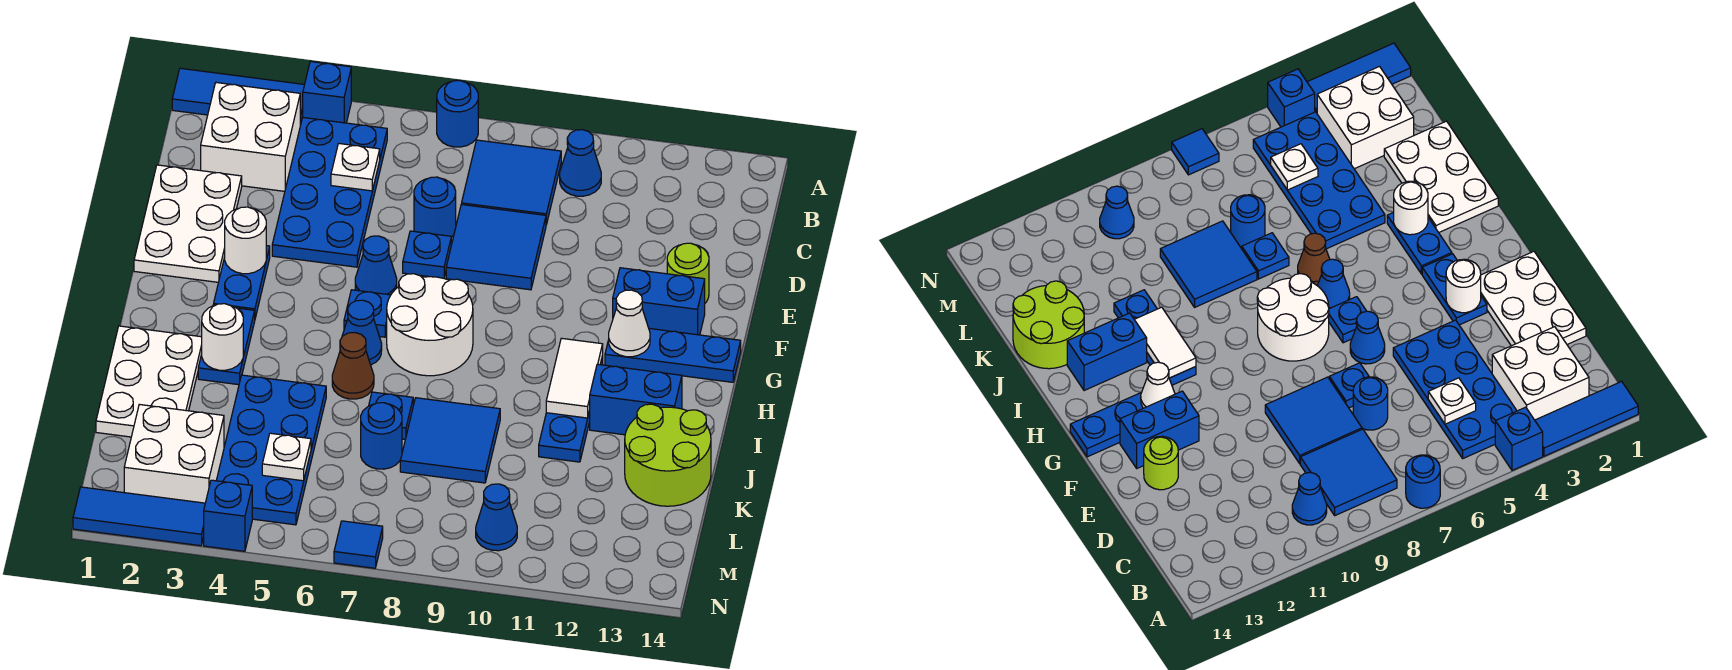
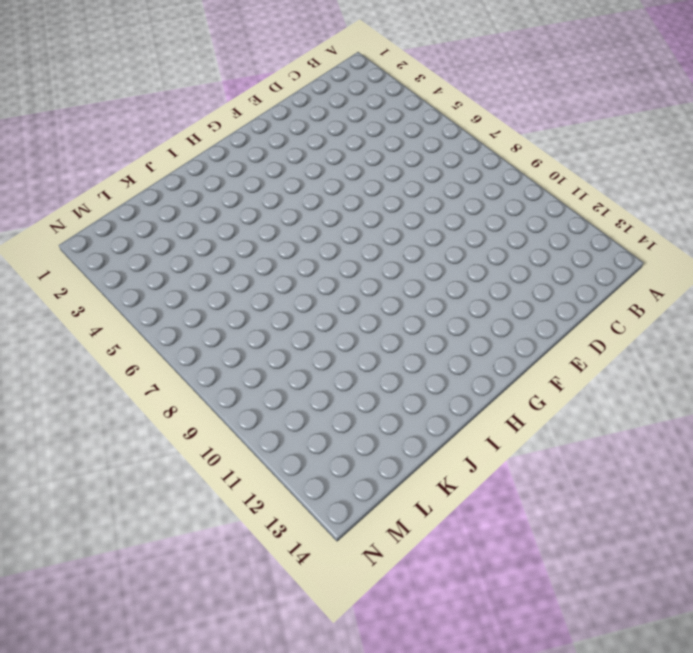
none -> blue 1x3 tile [172,68,305,125]
none -> blue 1x1 brick [303,62,351,123]
none -> blue 1x1 round brick [437,81,478,147]
none -> white 2x2 brick [201,83,300,191]

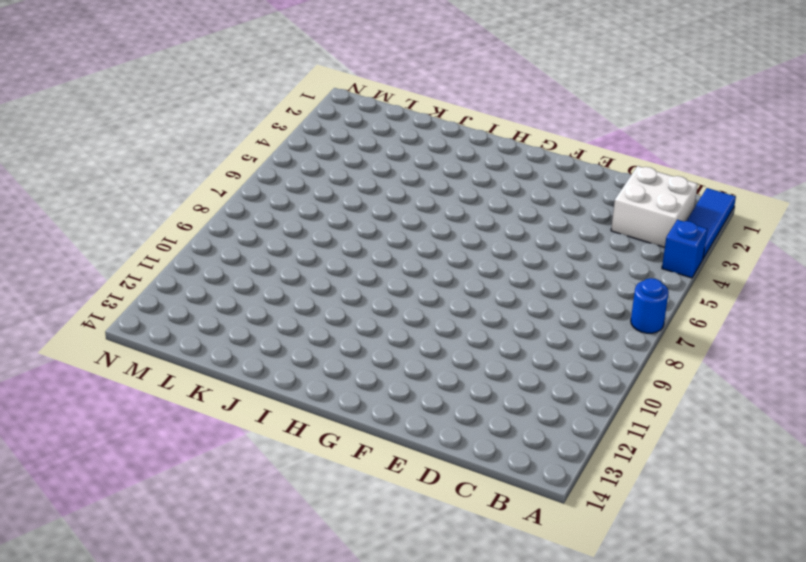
none -> blue 2x4 plate [272,117,387,267]
none -> blue 2x2 tile [462,140,561,225]
none -> blue 1x1 cone [560,130,601,196]
none -> white 2x3 plate [134,165,242,282]

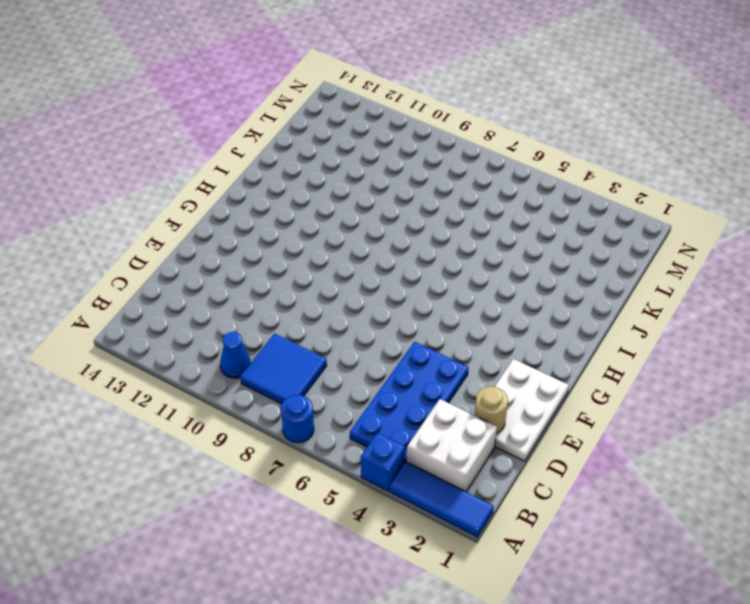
tan 1x1 round brick [474,387,508,434] -> none
none -> blue 1x1 round brick [414,177,456,237]
none -> blue 2x2 tile [446,204,546,290]
none -> blue 1x1 plate [403,231,451,278]
none -> lime 1x1 round brick [667,243,709,303]

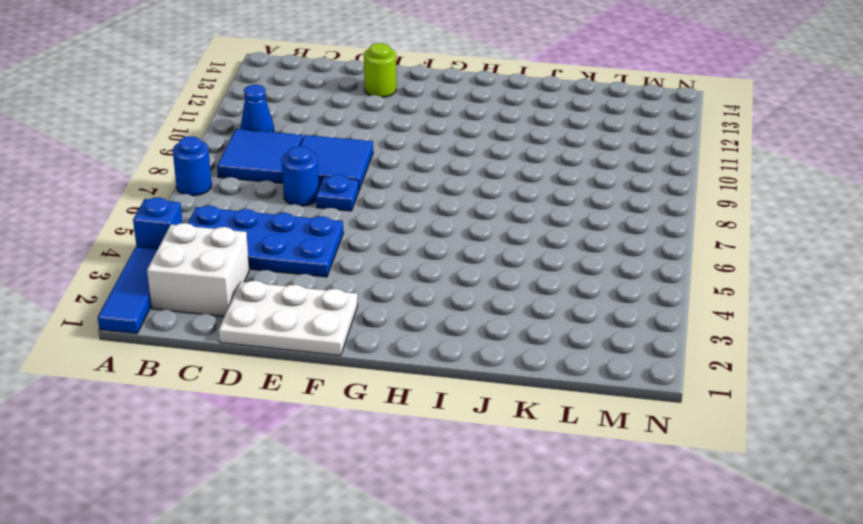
none -> blue 1x2 plate [214,246,270,318]
none -> blue 1x1 cone [355,236,397,295]
none -> blue 1x2 brick [613,268,705,335]
none -> blue 1x1 plate [344,290,391,337]

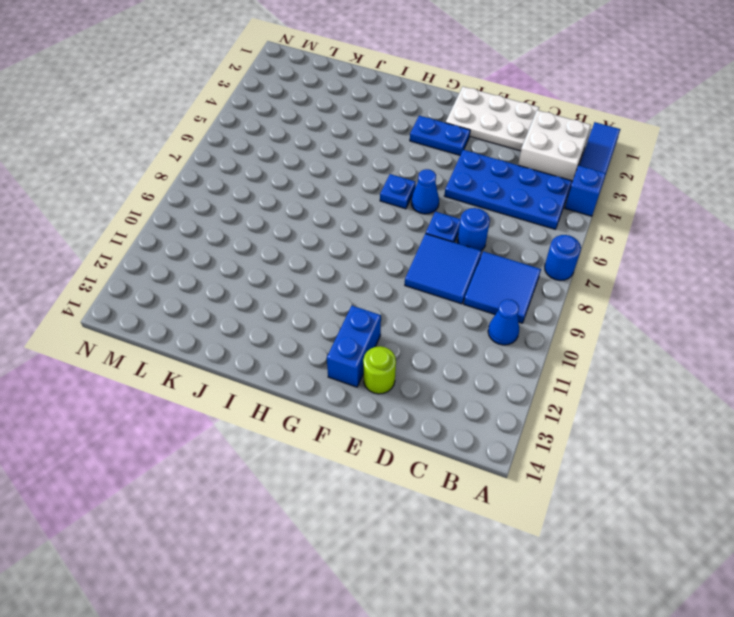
none -> white 2x2 round brick [387,274,473,376]
none -> blue 1x3 plate [605,328,741,382]
none -> blue 1x2 plate [198,305,255,385]
none -> blue 1x1 cone [342,300,382,365]

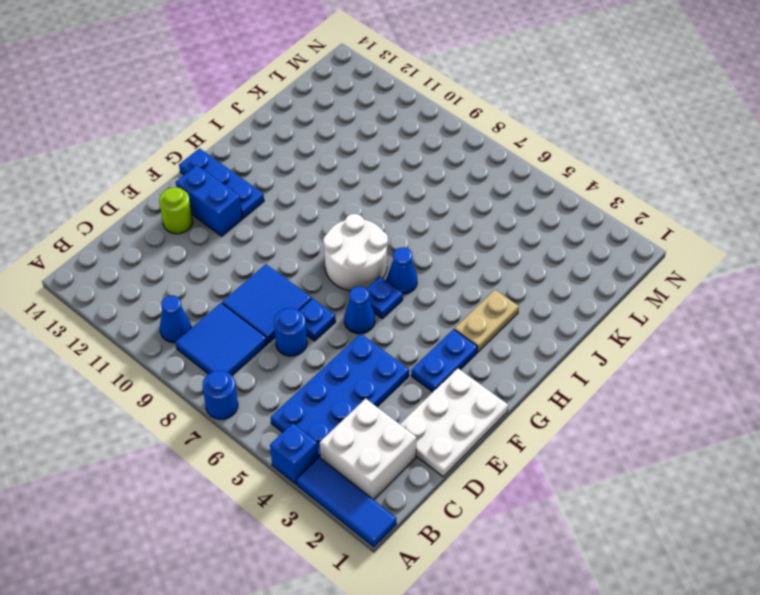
tan 1x2 plate [454,290,519,352] -> blue 1x2 plate [198,305,255,385]
none -> blue 1x3 plate [539,356,603,462]
none -> white 2x3 plate [96,326,202,437]
none -> brown 1x1 cone [332,333,374,399]
none -> blue 1x2 brick [590,364,682,435]

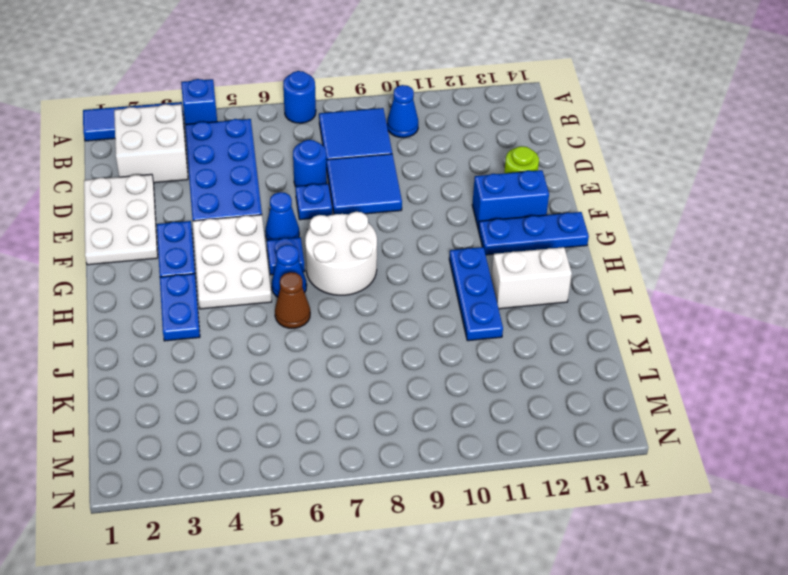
white 2x3 plate [193,215,272,309] -> white 2x3 plate moved to [96,326,202,437]
white 1x2 brick [491,247,572,309] -> blue 1x2 brick [590,364,682,435]
none -> blue 2x4 plate [216,375,326,525]
none -> blue 1x1 plate [369,392,413,439]
none -> blue 2x2 tile [400,398,500,483]
none -> lime 2x2 round brick [625,404,711,506]

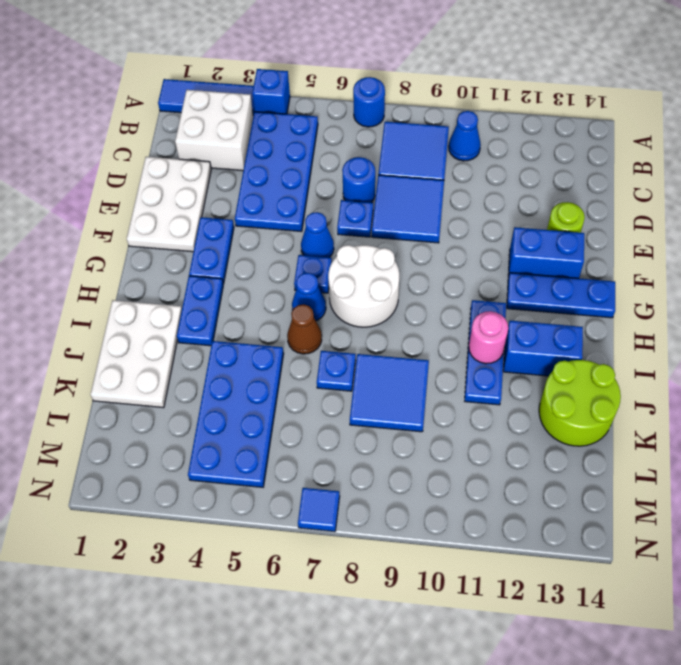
pink 1x1 round brick [469,311,508,364] -> white 1x2 tile [546,338,603,418]
none -> blue 1x1 round brick [361,403,402,469]
none -> white 2x2 brick [124,404,224,503]
none -> blue 1x1 cone [476,484,517,551]
none -> blue 1x3 tile [73,487,205,546]

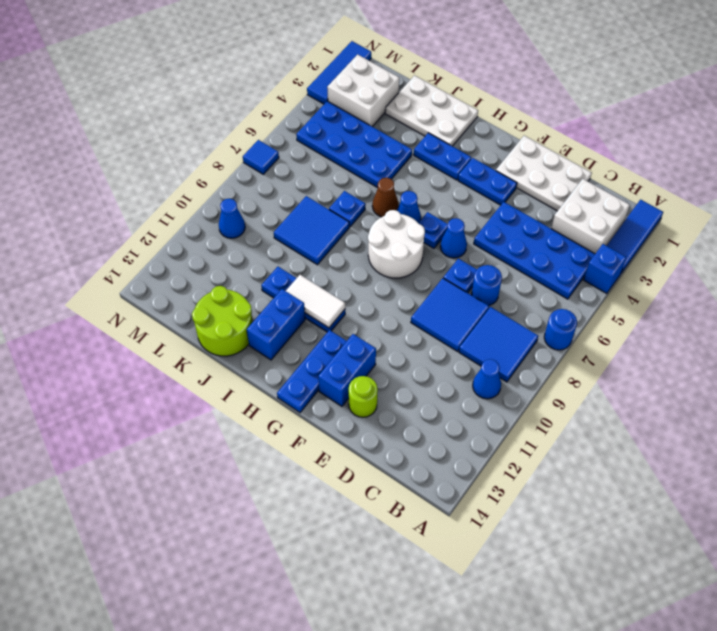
none -> blue 1x1 round brick [361,403,402,469]
none -> blue 1x1 brick [204,480,252,551]
none -> white 1x1 plate [331,144,380,191]
none -> white 1x1 round brick [225,207,266,274]

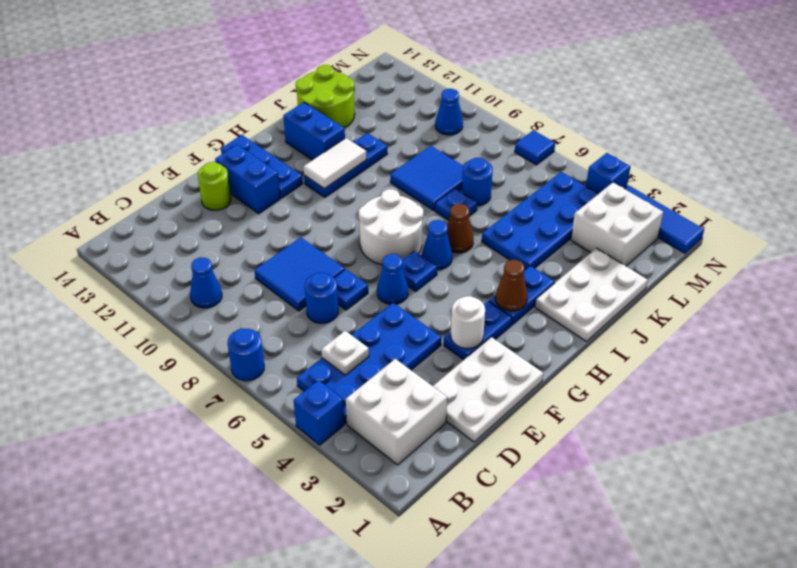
brown 1x1 cone [495,260,528,311] -> none
none -> blue 1x3 tile [172,68,305,125]
none -> blue 2x2 tile [462,140,561,225]
none -> white 1x1 cone [609,290,650,357]
none -> white 1x1 round brick [202,304,243,370]

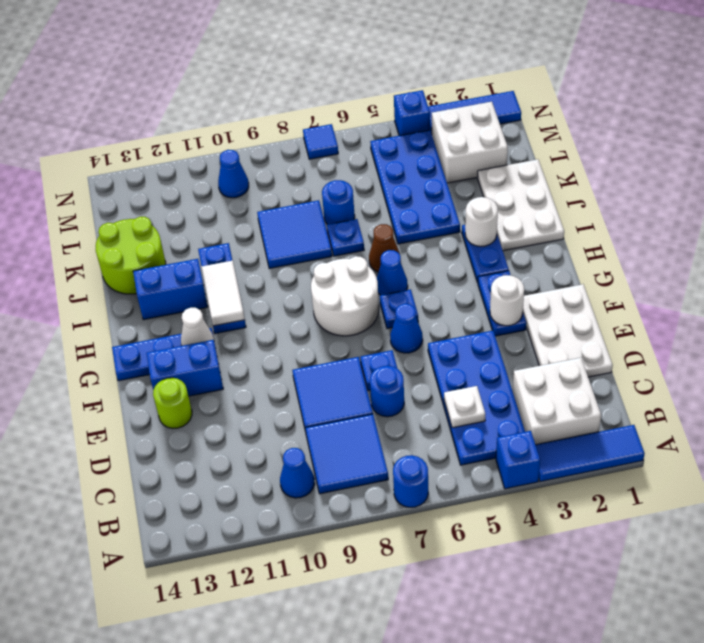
none -> white 1x1 plate [262,433,311,481]

